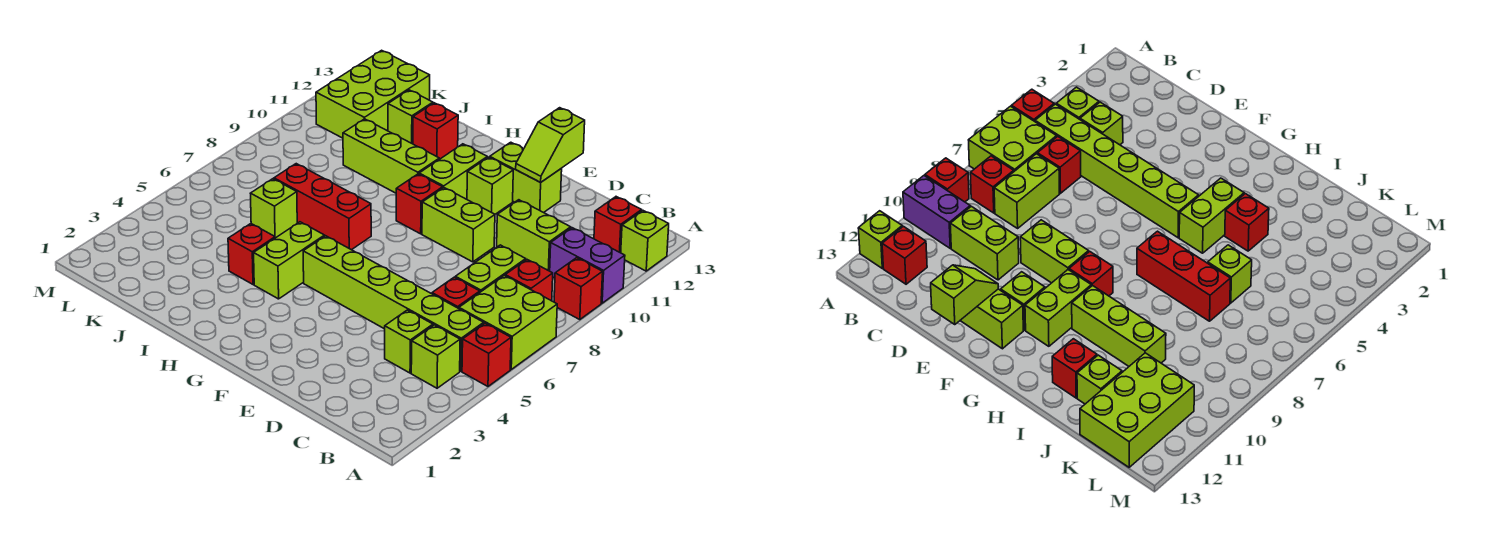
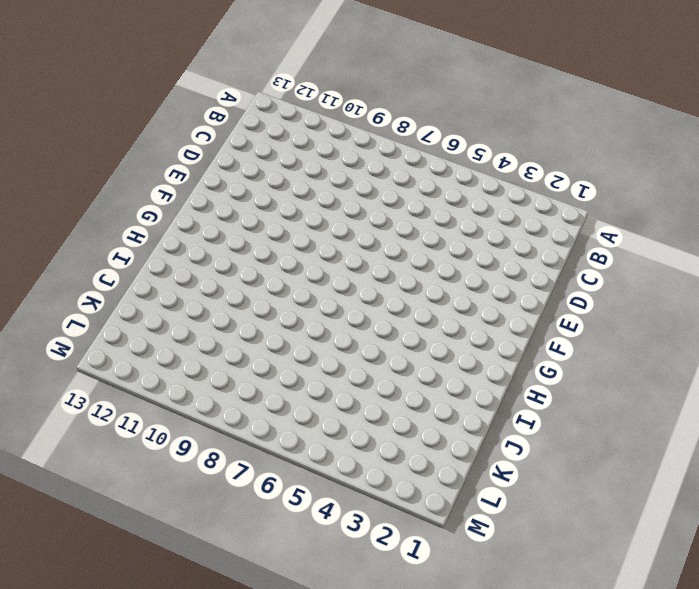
none -> red 1x1 brick [462,323,511,386]
none -> lime 2x2 brick [459,276,557,369]
none -> red 1x1 brick [554,258,603,320]

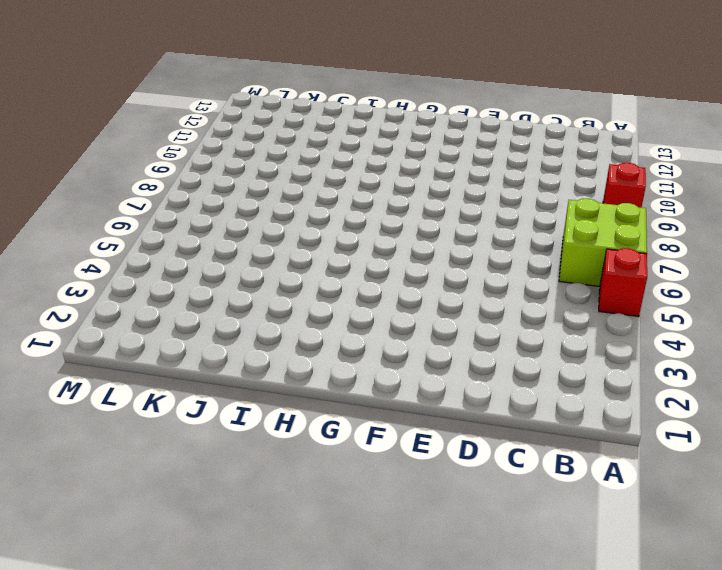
none -> purple 1x2 brick [550,228,625,303]
none -> lime 1x1 brick [621,211,669,271]
none -> lime 1x1 brick [411,325,460,388]

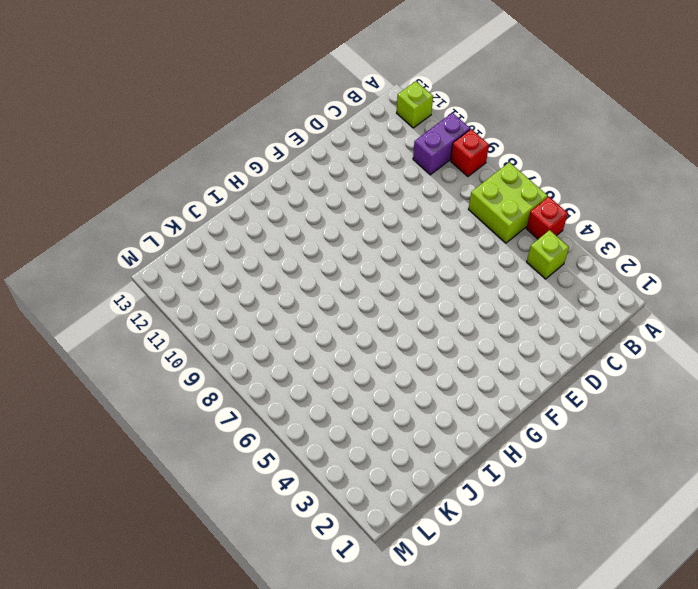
none -> lime 1x6 brick [303,236,484,371]
none -> red 1x1 brick [505,260,553,301]
none -> red 1x1 brick [594,197,642,253]

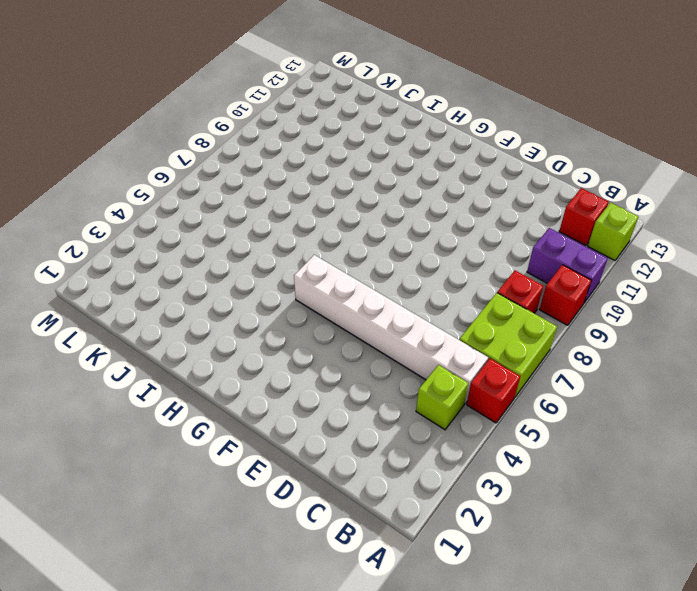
white 1x6 brick [294,255,488,404] -> lime 1x6 brick [303,236,484,371]
none -> lime 1x1 brick [385,310,433,373]
none -> red 1x1 brick [432,277,480,309]
none -> lime 1x2 brick [455,245,526,292]

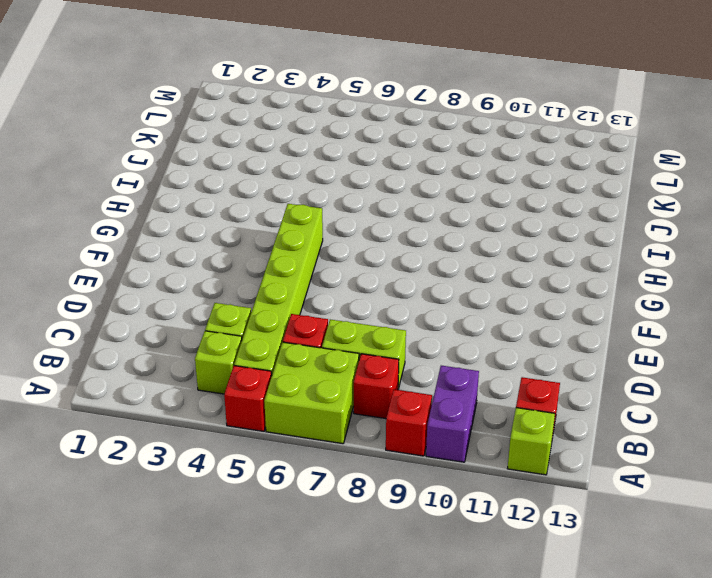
none -> lime 1x2 brick [497,200,571,271]
none -> lime 1x2 brick [422,188,495,262]
none -> lime 1x2 brick [490,142,562,213]

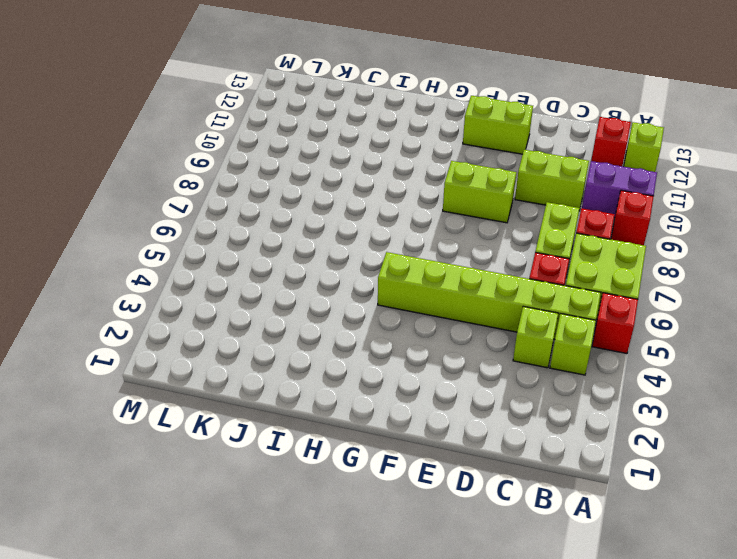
none -> lime 1x1 brick [467,157,513,214]
none -> red 1x1 brick [396,174,443,234]
none -> lime 1x2 brick [419,144,487,199]

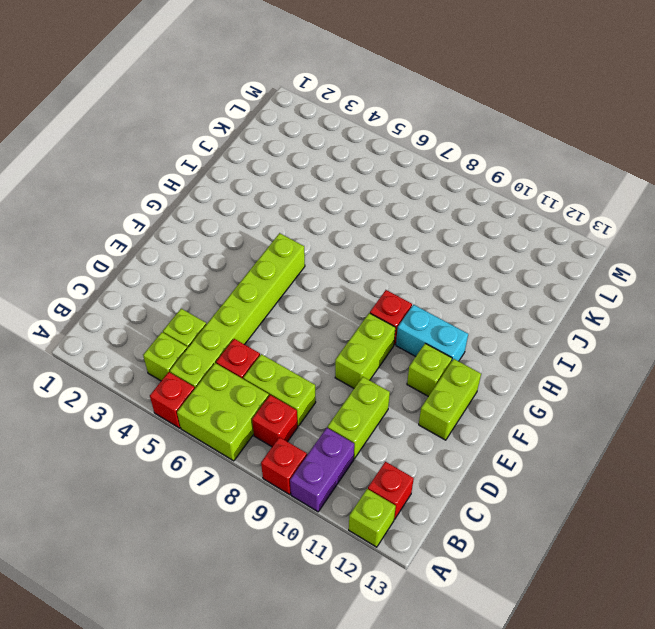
cyan 1x2 brick [396,305,469,361] -> lime 1x2 brick [419,144,487,199]
none -> lime 1x2 brick [254,222,325,299]
none -> red 1x3 brick [274,164,371,250]
none -> lime 1x3 brick [343,119,439,193]

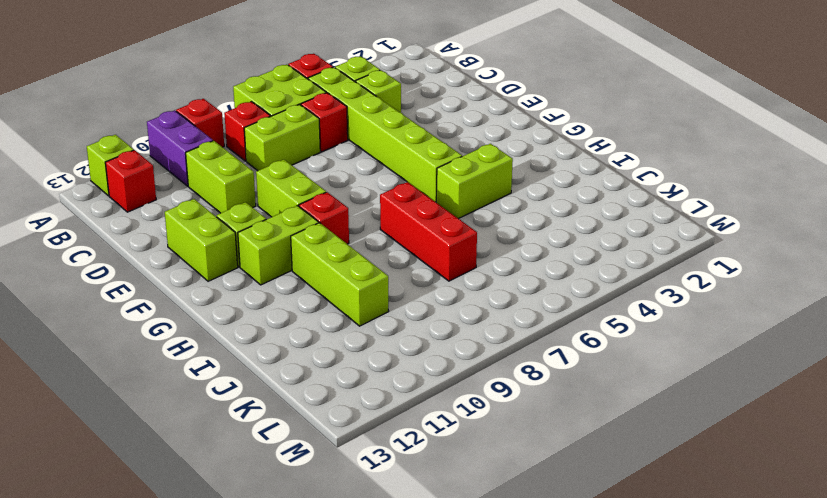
none -> red 1x1 brick [228,224,275,284]
none -> red 1x1 brick [413,103,458,159]
none -> lime 1x1 brick [250,179,297,238]

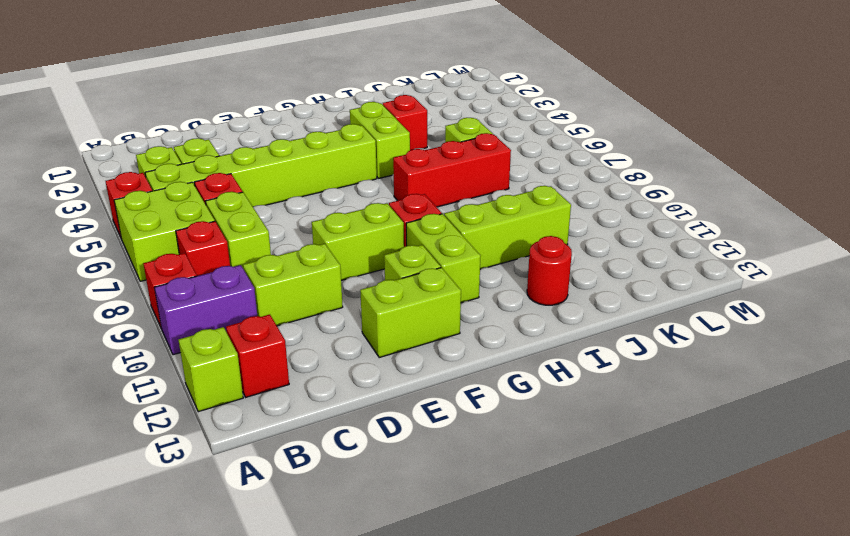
red 1x1 round brick [527,236,572,305] -> red 1x1 brick [413,103,458,159]
none -> lime 1x1 brick [388,90,433,144]
none -> lime 2x3 brick [316,50,430,138]
none -> lime 1x2 slope [516,108,585,182]

